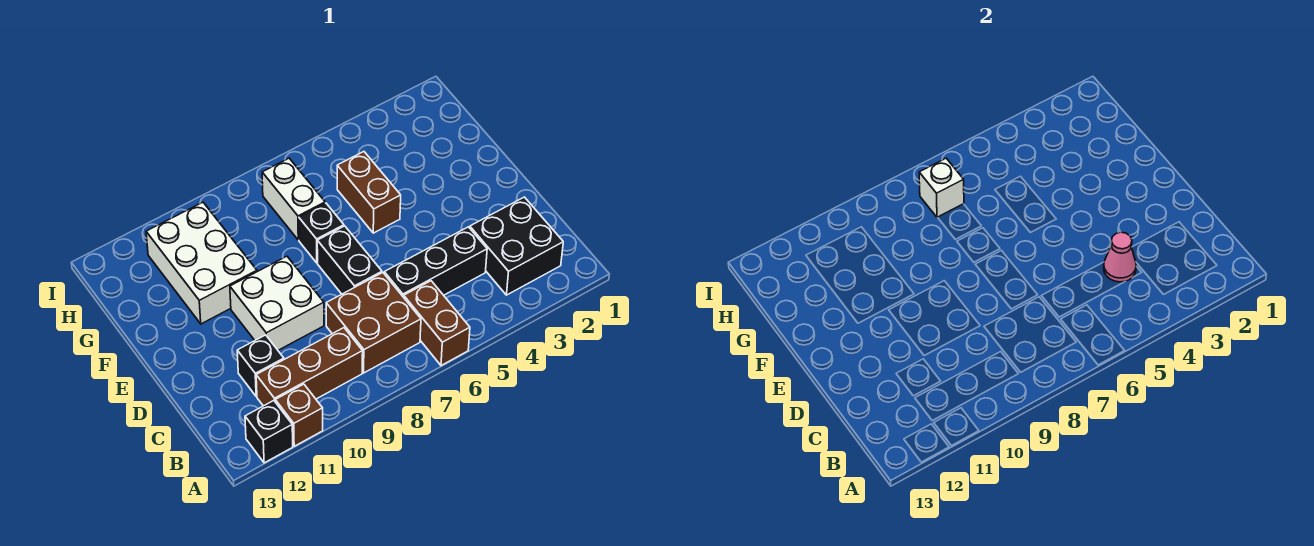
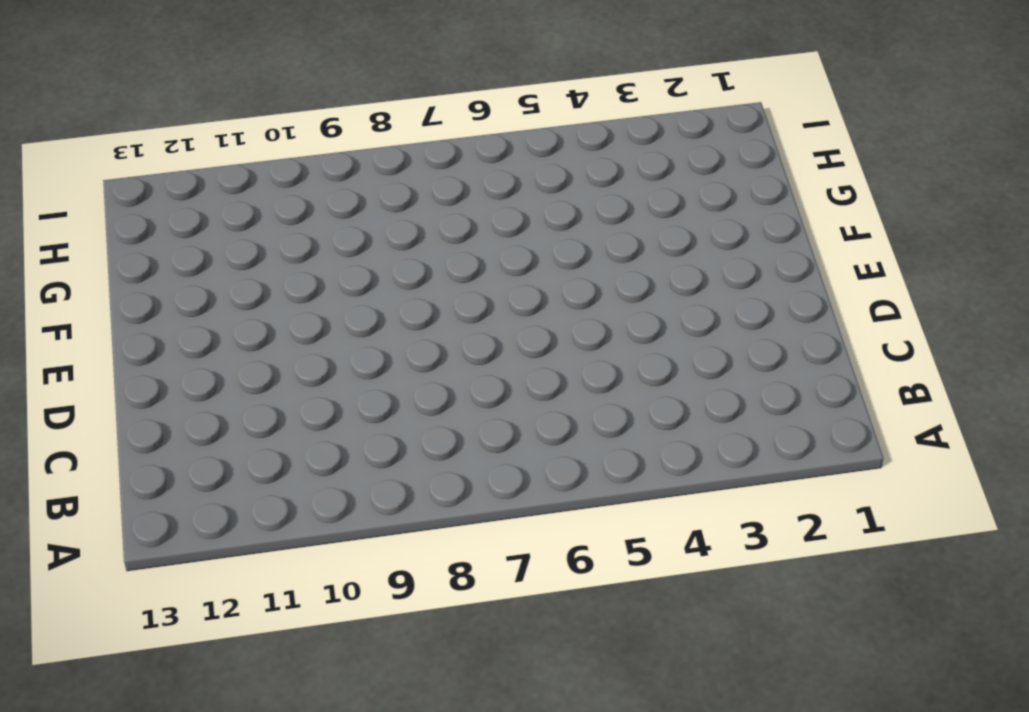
none -> brown 1x2 brick [404,281,470,366]
none -> brown 1x1 brick [275,384,323,446]
none -> black 1x1 brick [245,401,293,463]

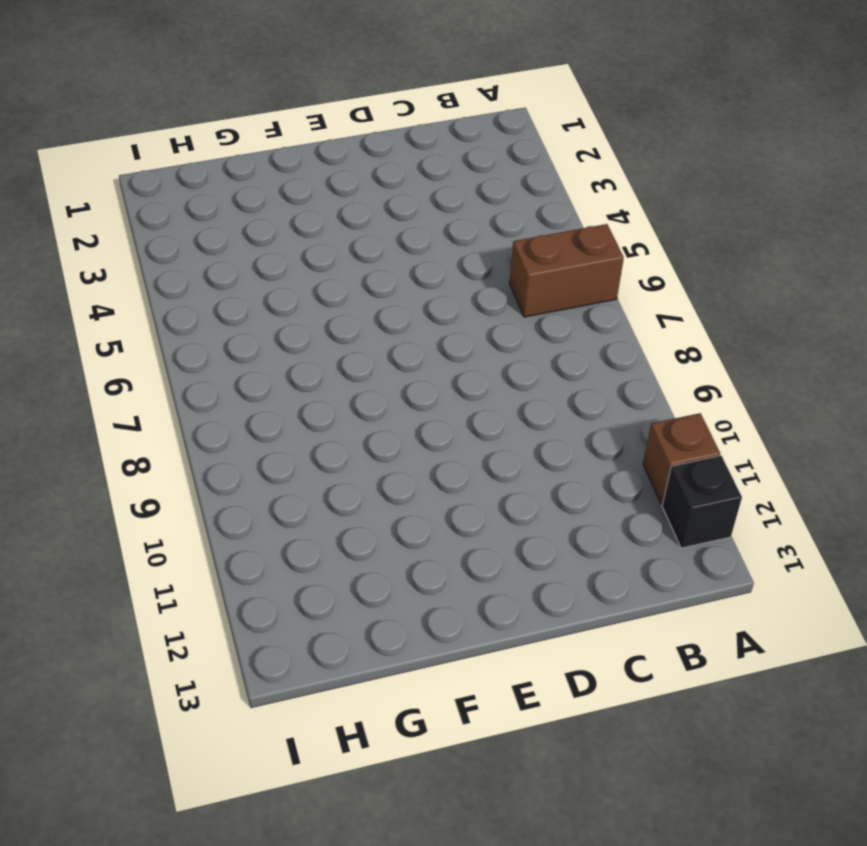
none -> black 2x2 brick [470,197,563,295]
none -> brown 2x2 brick [326,273,421,373]
none -> brown 1x3 brick [256,328,363,406]

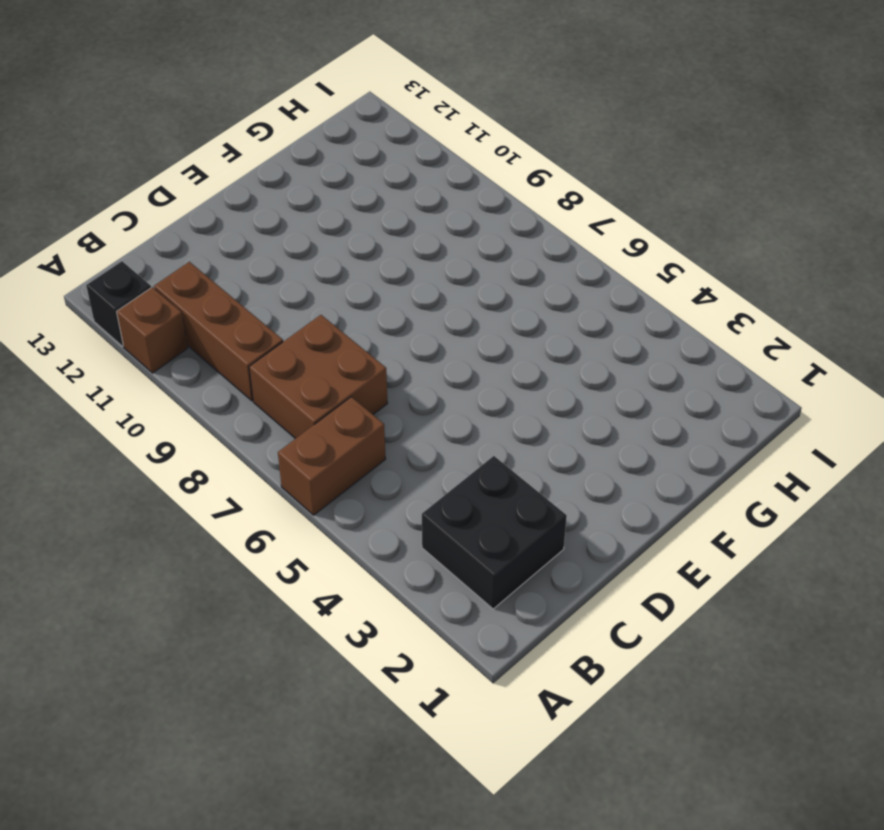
none -> black 1x3 brick [384,227,487,297]
none -> black 1x1 brick [237,335,284,397]
none -> black 1x2 brick [317,226,382,294]

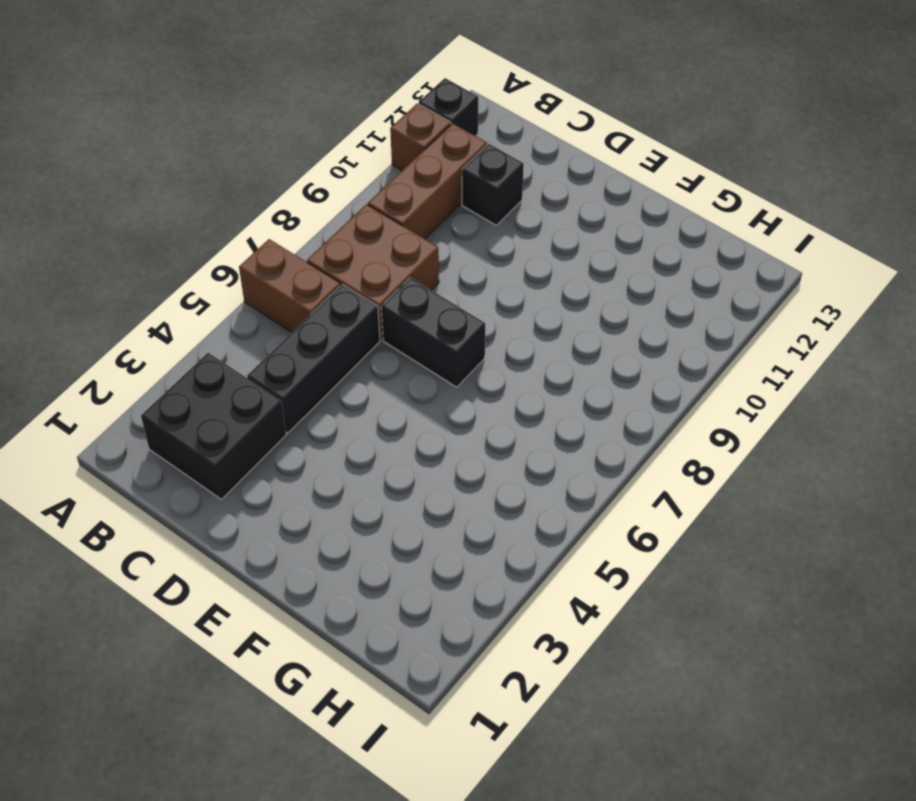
none -> white 2x2 brick [230,256,324,350]
none -> brown 1x2 brick [337,152,401,233]
none -> black 1x1 brick [299,203,344,263]

